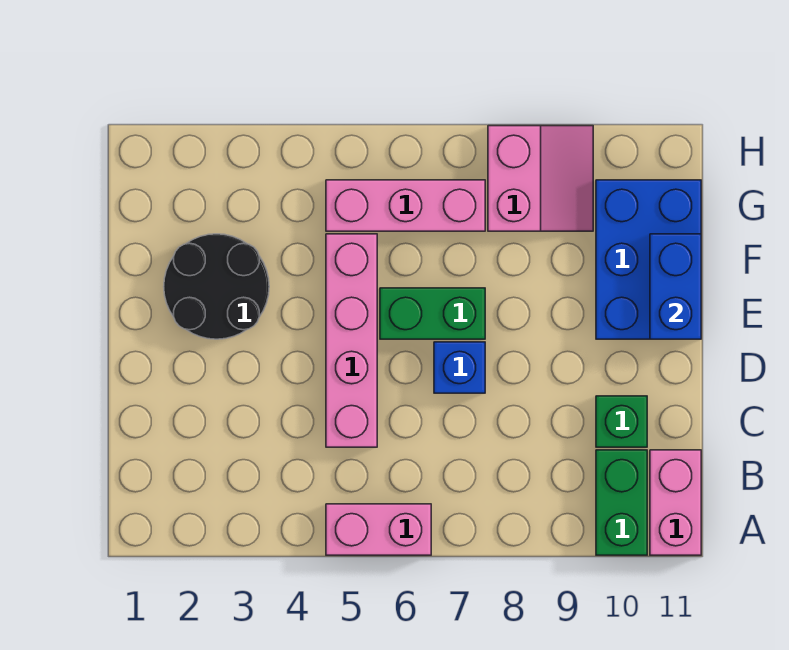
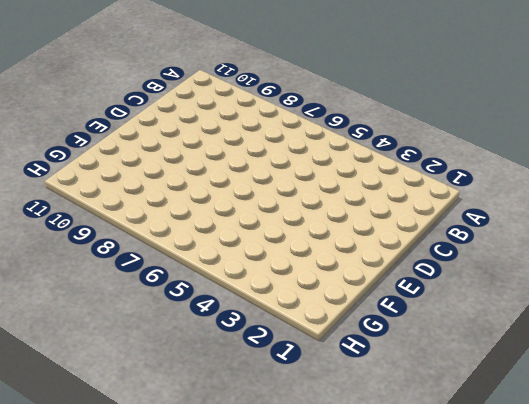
none -> pink 1x2 brick [326,504,431,555]
none -> green 1x2 brick [596,450,647,555]
none -> pink 1x2 brick [650,450,701,555]

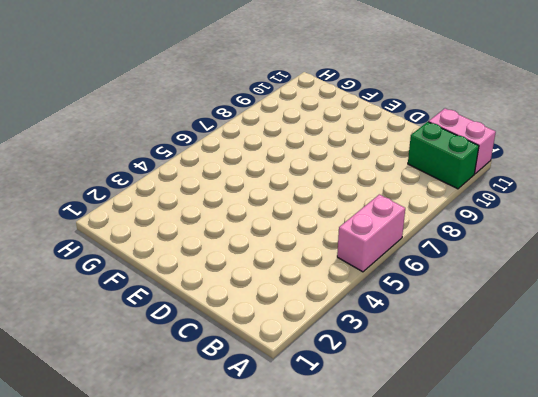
none -> pink 1x4 brick [326,234,377,447]
none -> green 1x1 brick [596,396,647,447]
none -> blue 1x1 brick [434,342,485,393]

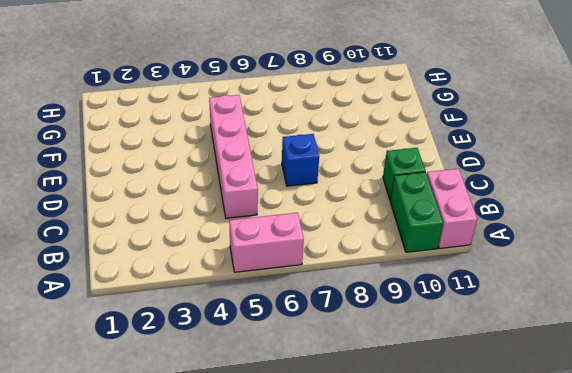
none -> black 2x2 round brick [164,234,269,339]
none -> green 1x2 brick [380,288,485,339]
none -> blue 2x3 brick [596,180,701,339]

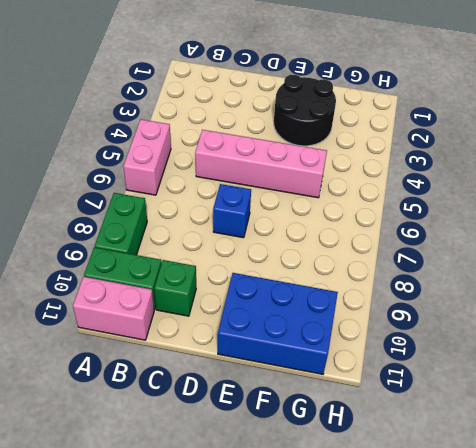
green 1x2 brick [95,193,147,255] -> green 1x2 brick moved to [380,288,485,339]
none -> pink 1x3 brick [326,180,485,231]
none -> pink 2x2 slope [488,126,593,231]
none -> blue 1x2 brick [650,234,701,339]

